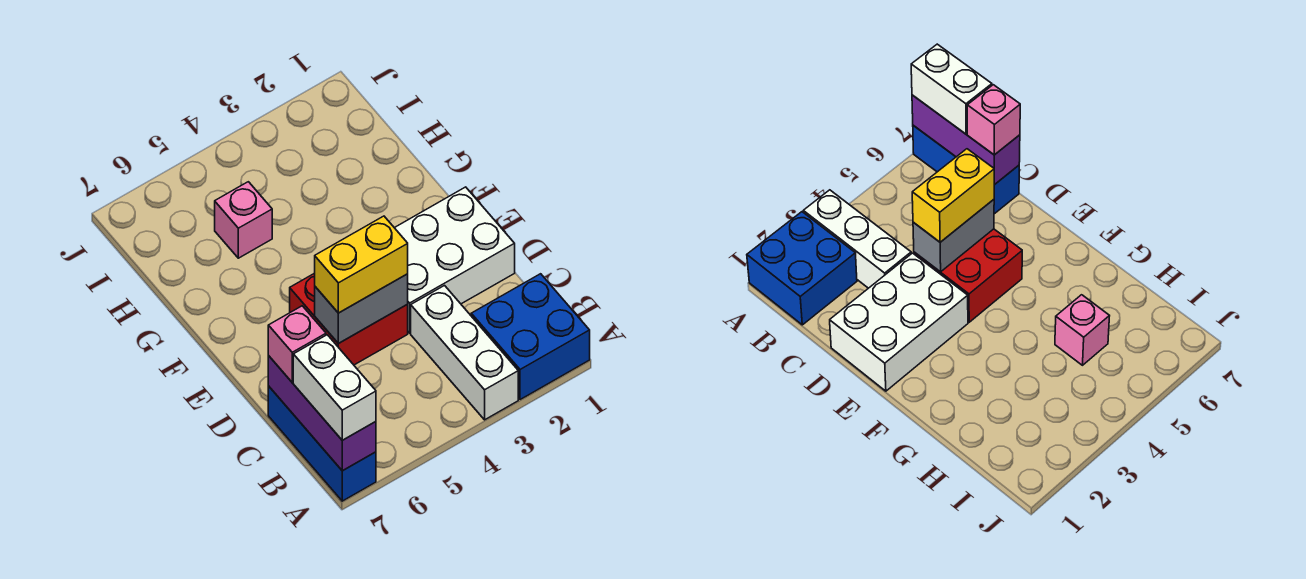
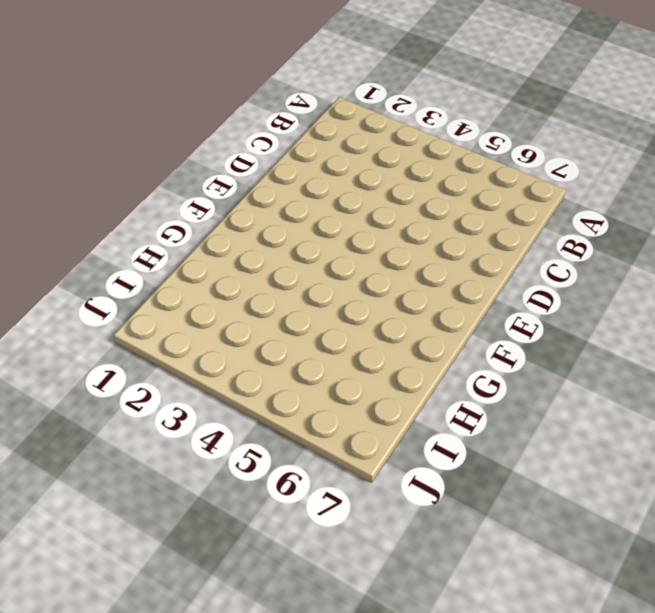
none -> blue 2x2 brick [471,274,590,400]
none -> white 1x3 brick [411,286,518,420]

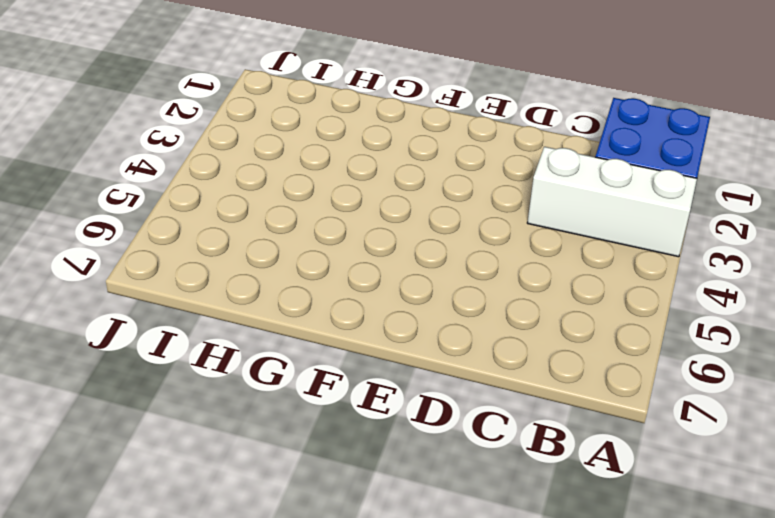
none -> blue 1x3 brick [268,386,376,501]
none -> white 2x3 brick [395,187,515,333]

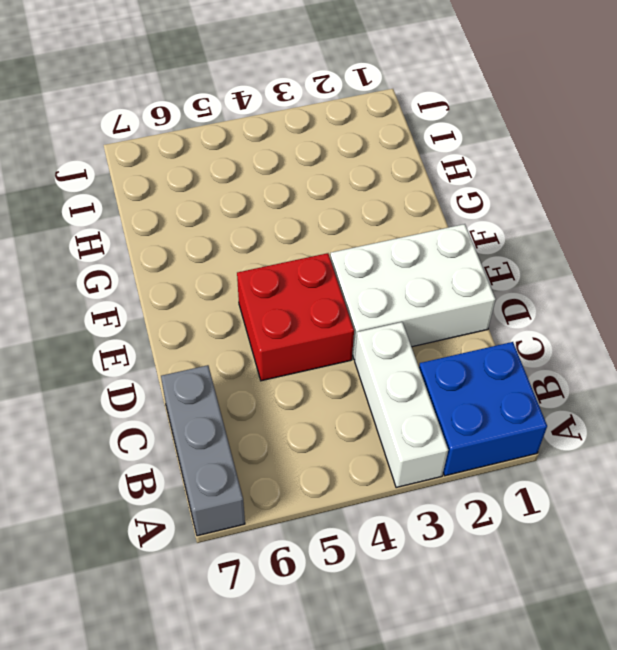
grey 1x3 brick [161,365,245,536] -> blue 1x3 brick [268,386,376,501]
none -> pink 1x1 brick [215,182,272,258]
none -> purple 1x3 brick [268,356,376,471]

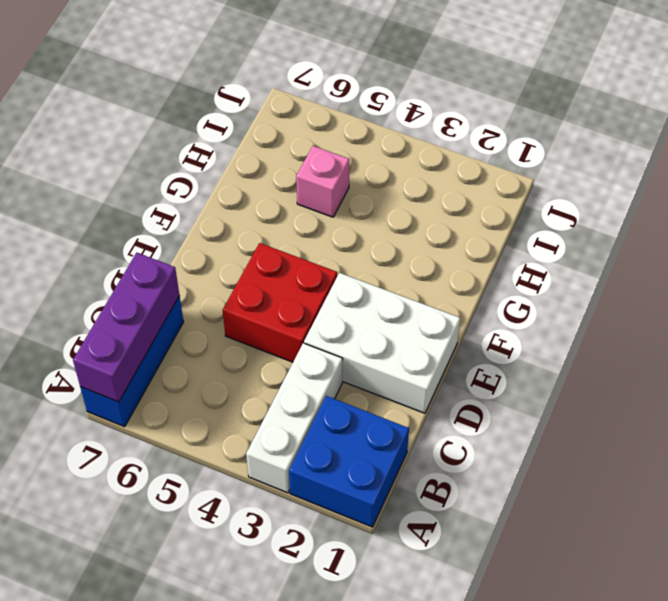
none -> grey 1x2 brick [315,274,408,344]
none -> white 1x2 brick [293,335,376,440]

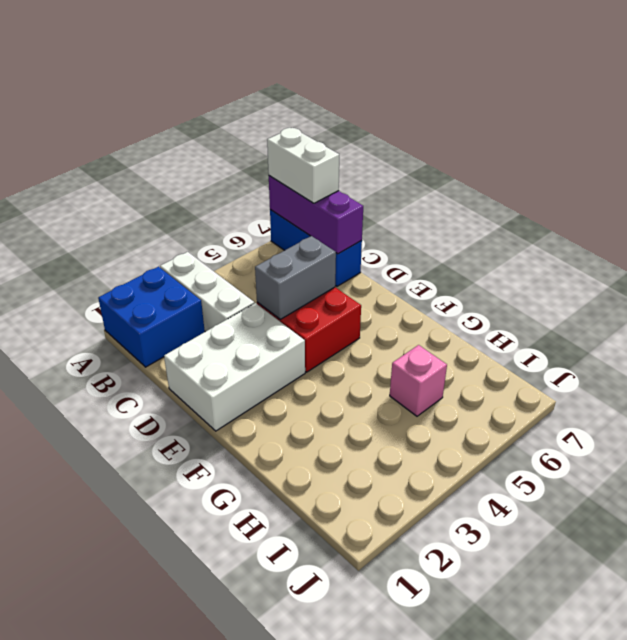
none -> pink 1x1 brick [268,306,326,382]
none -> yellow 1x2 brick [315,216,408,313]

